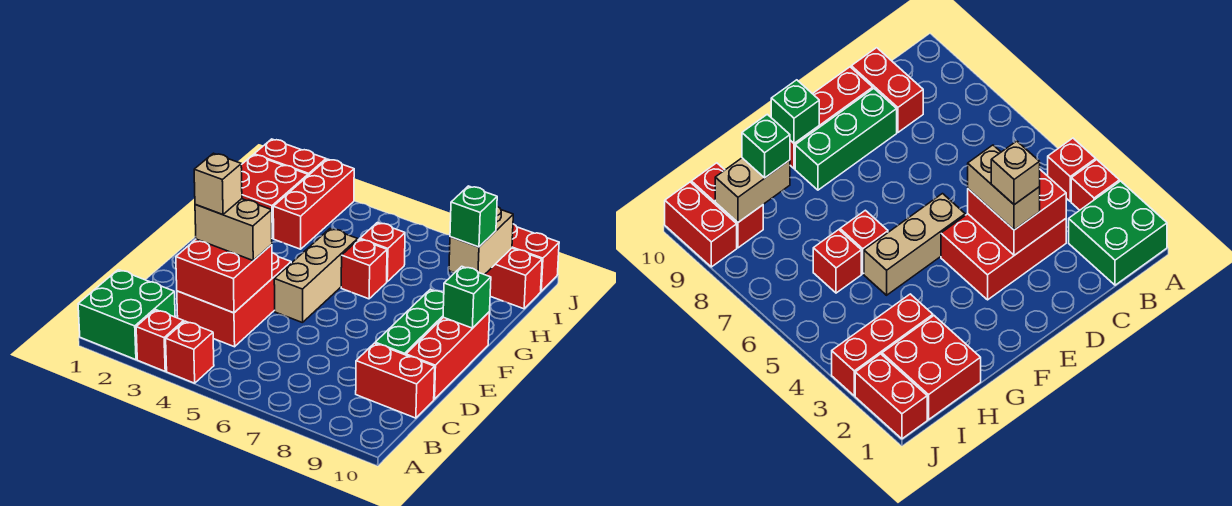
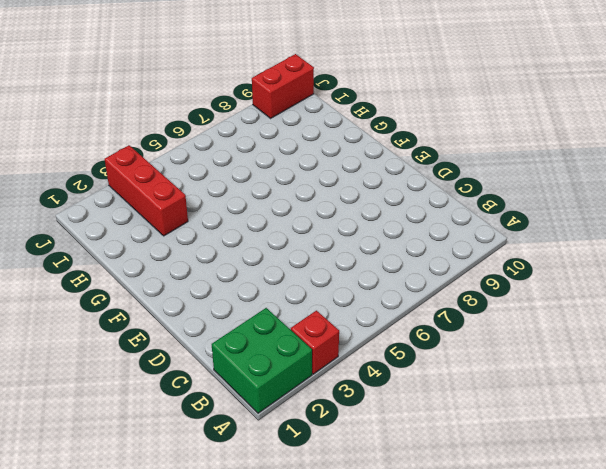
none -> red 1x1 brick [166,321,214,383]
none -> red 2x3 brick [177,253,291,347]
none -> red 1x2 brick [356,343,435,418]

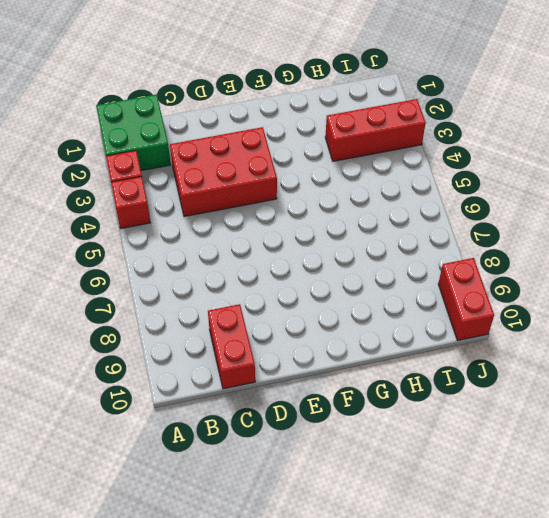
none -> green 1x3 brick [375,289,444,355]
none -> red 1x3 brick [406,312,490,399]
none -> tan 1x3 brick [274,229,358,323]

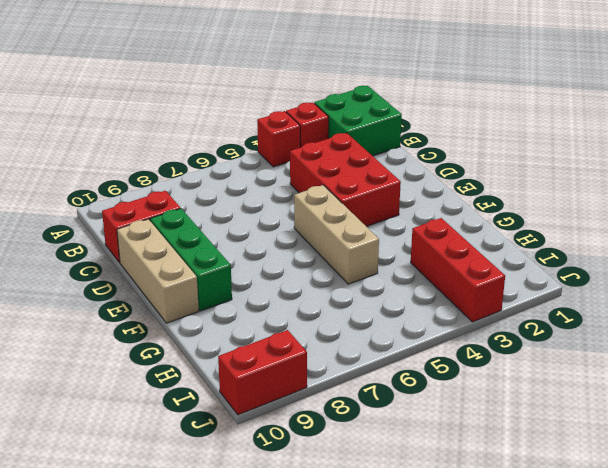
tan 1x3 brick [117,219,199,323] -> red 1x3 brick [406,312,490,399]
none -> red 1x1 brick [341,239,387,299]
none -> red 2x2 brick [241,155,308,238]
none -> red 1x1 brick [360,223,405,281]

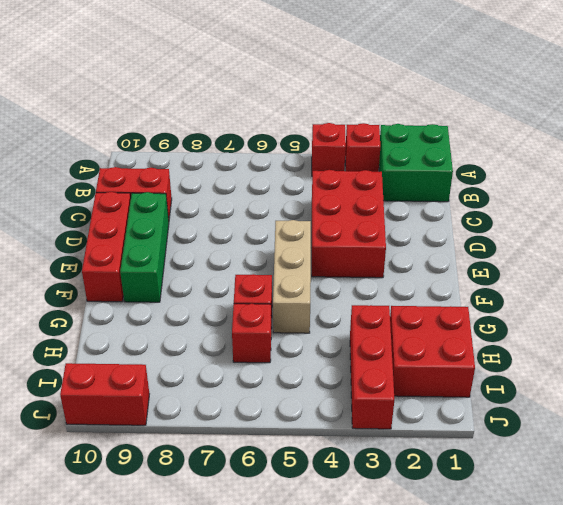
none -> red 1x2 brick [485,248,542,309]
none -> red 1x2 brick [254,139,326,176]
none -> red 2x2 brick [176,239,272,313]

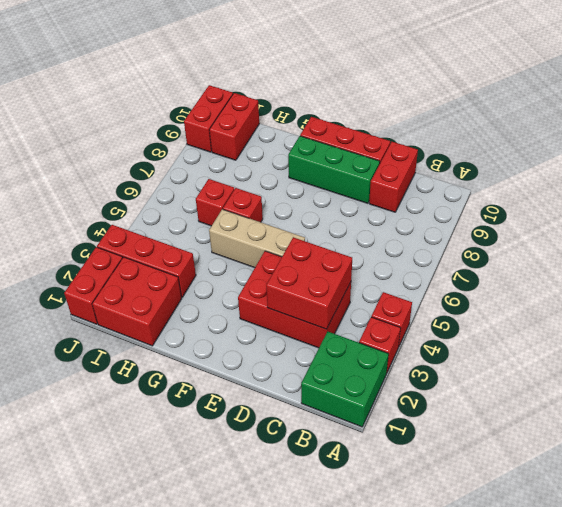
none -> green 1x1 brick [443,266,491,328]
none -> tan 1x2 brick [449,207,513,275]
none -> tan 1x2 brick [195,199,272,261]

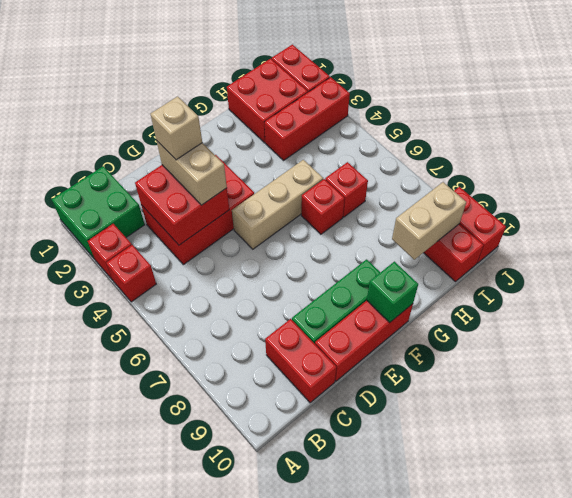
none -> green 1x1 brick [450,186,497,247]

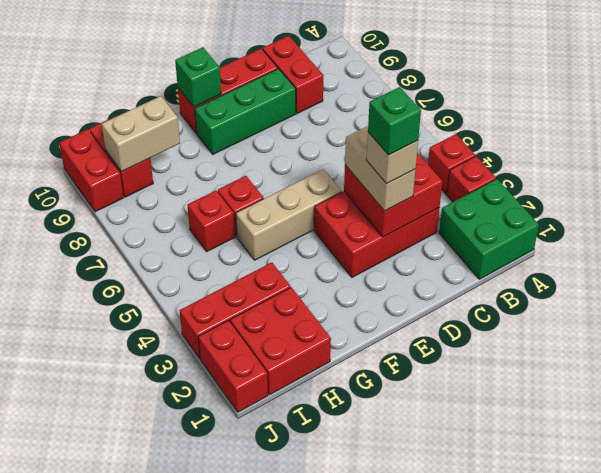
green 1x1 brick [368,87,421,155] -> green 1x1 brick moved to [450,186,497,247]

